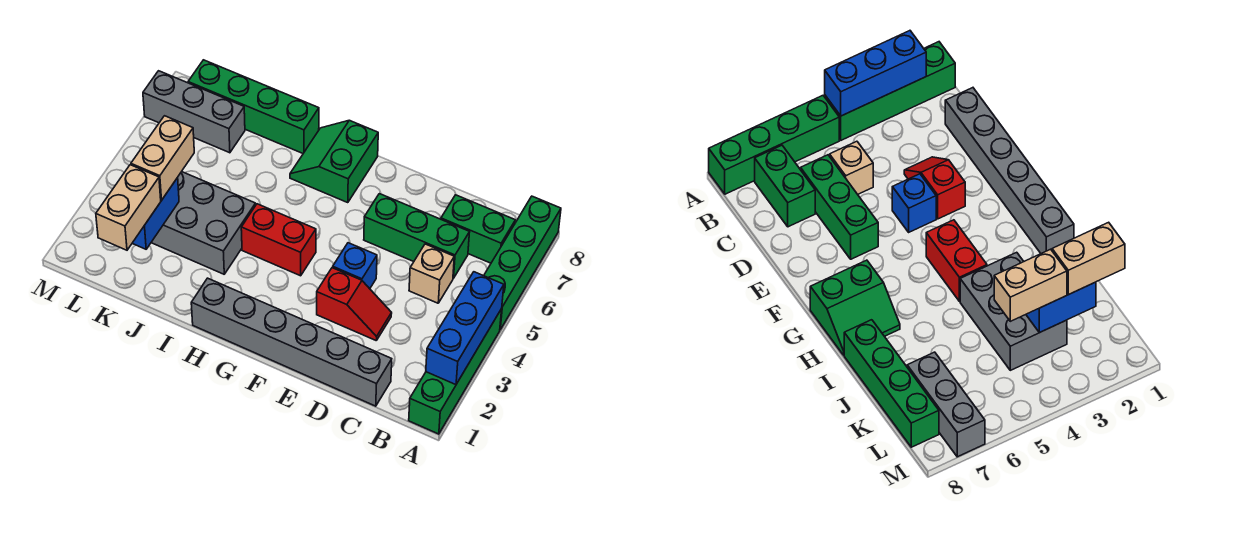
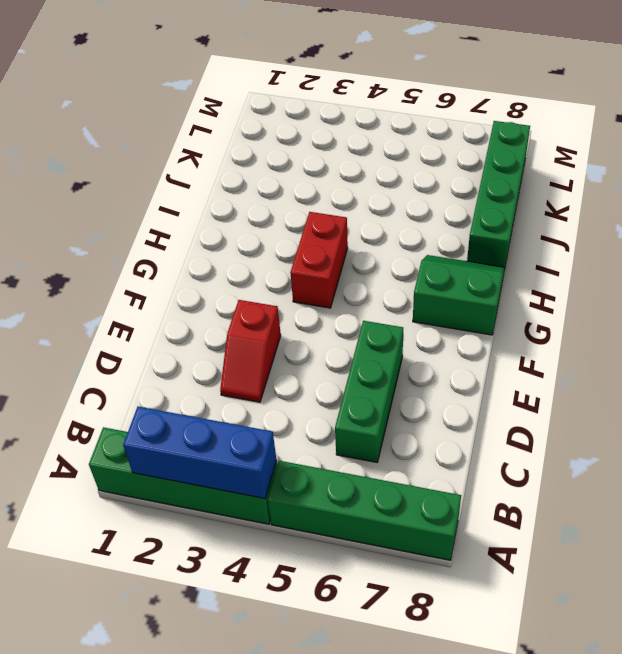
none -> green 1x2 brick [441,195,515,263]
none -> grey 1x6 brick [191,278,392,406]
none -> tan 1x1 brick [409,244,454,303]

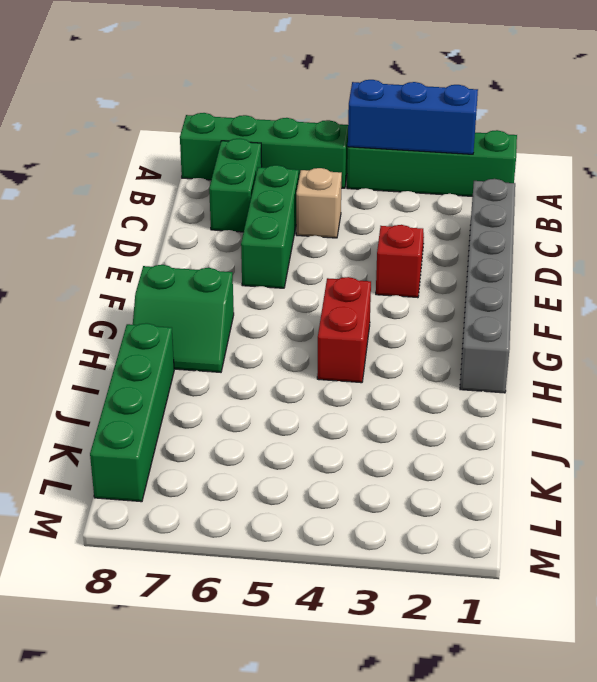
none -> blue 1x1 brick [333,243,377,289]
none -> grey 2x3 brick [151,172,256,274]
none -> grey 1x3 brick [143,71,245,153]

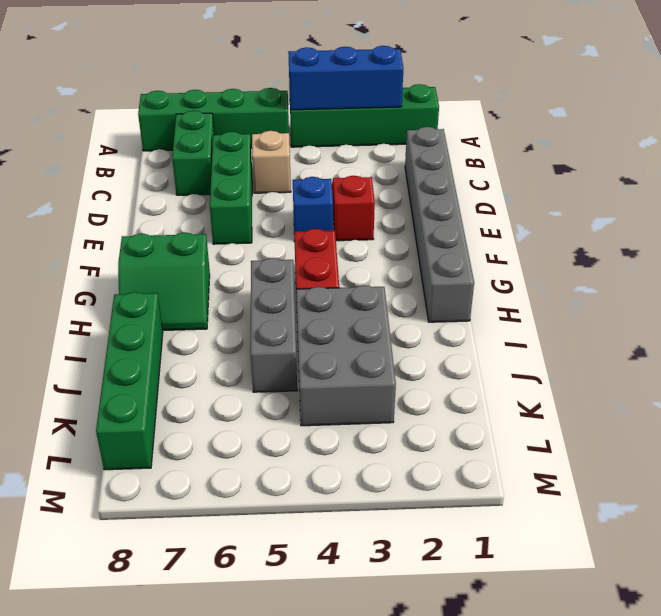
grey 1x3 brick [250,258,297,392] -> grey 1x3 brick moved to [143,71,245,153]
none -> blue 1x2 brick [132,178,179,249]
none -> tan 1x2 brick [96,165,161,250]
none -> tan 1x2 brick [131,116,194,200]

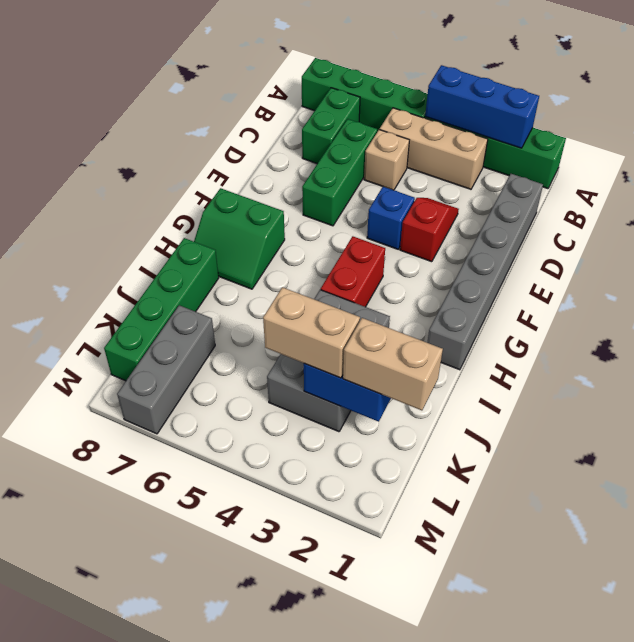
tan 1x3 brick [380,108,488,189] -> none

